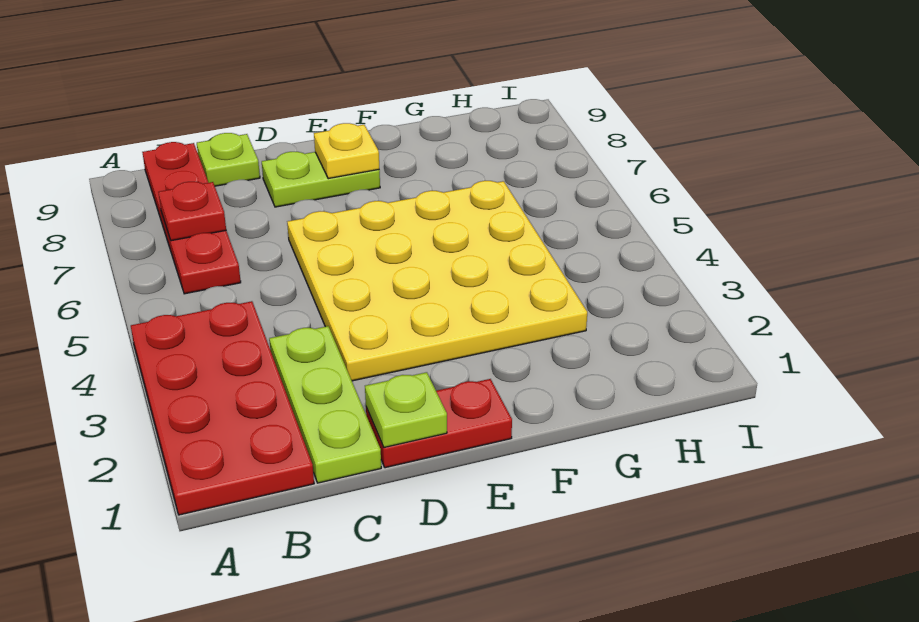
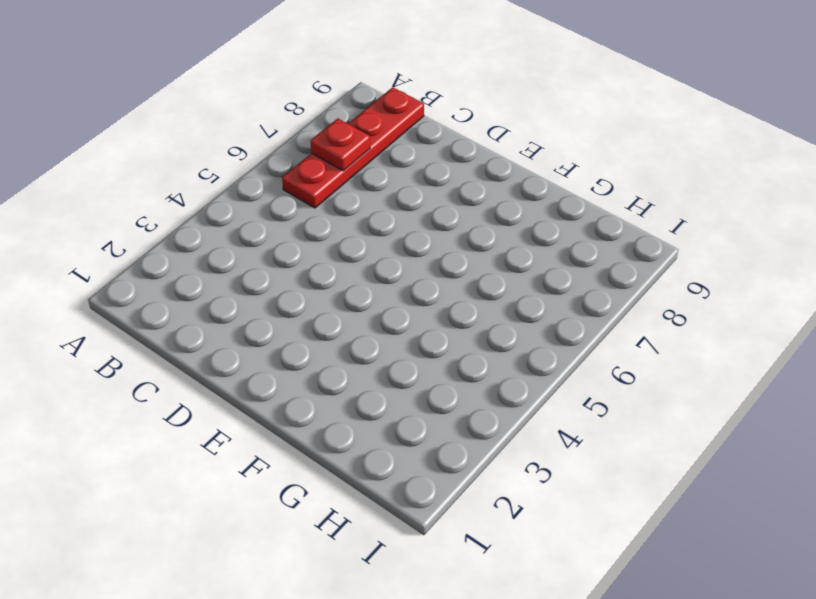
none -> red 2x4 plate [131,301,314,515]
none -> lime 1x3 plate [269,326,381,483]

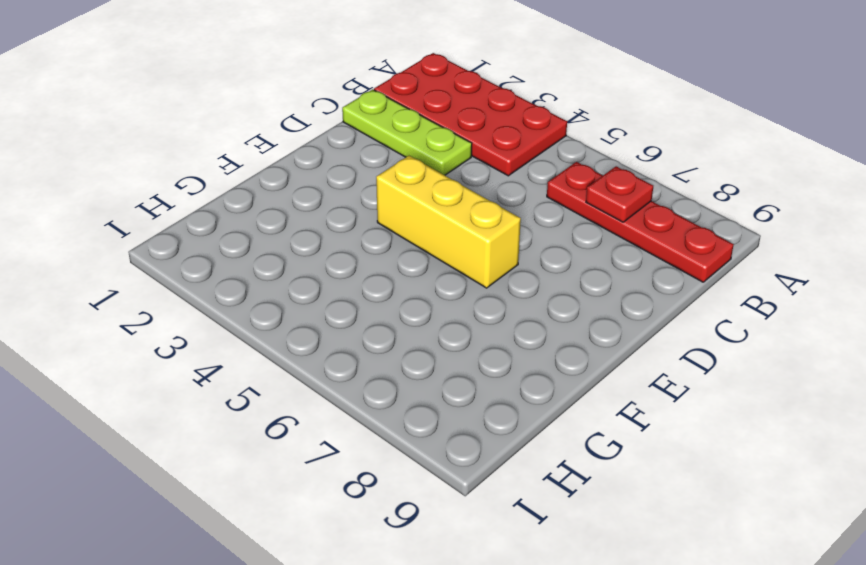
yellow 1x3 brick [376,156,521,288] -> yellow 4x4 plate [287,180,587,381]
none -> lime 1x1 plate [197,133,260,186]
none -> red 1x2 plate [366,379,512,468]

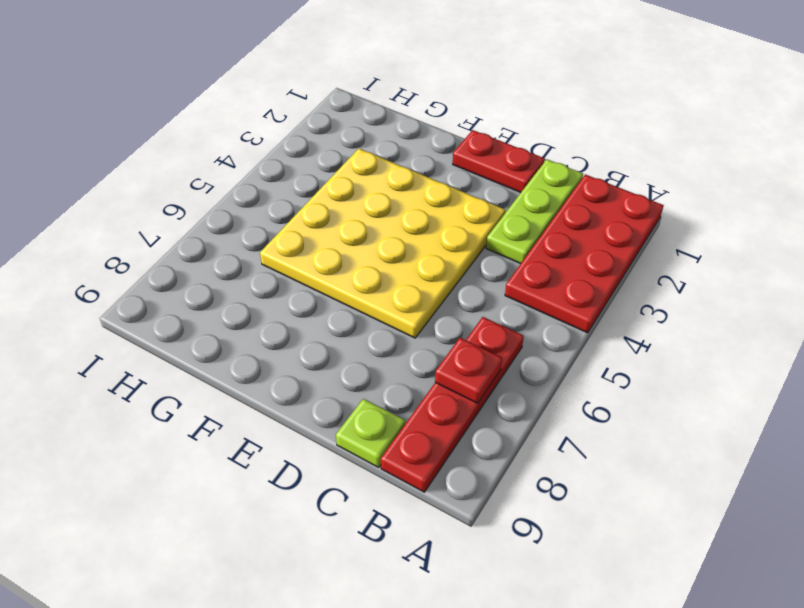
none -> lime 1x2 plate [262,152,380,207]
none -> lime 1x1 plate [365,372,447,447]

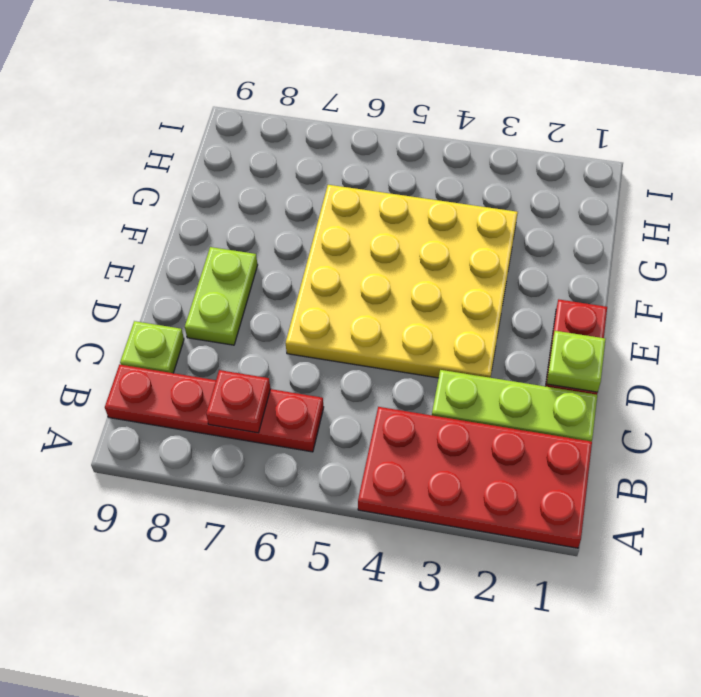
none -> yellow 1x1 plate [314,123,379,179]

